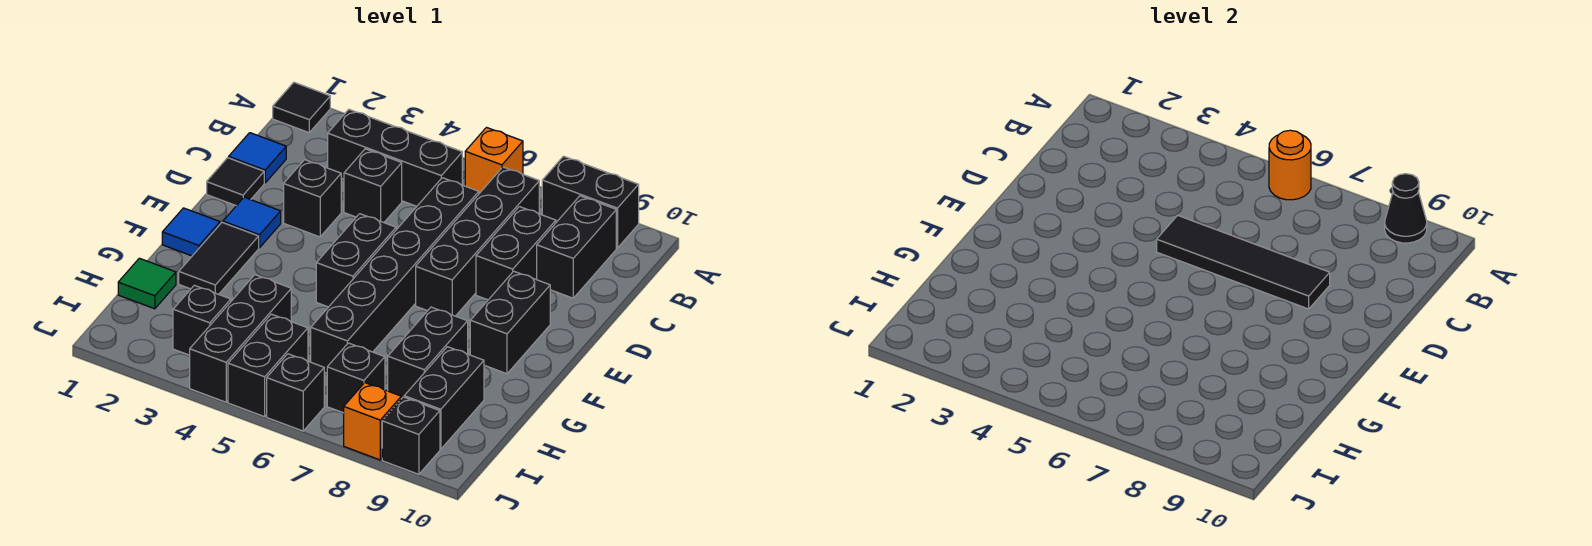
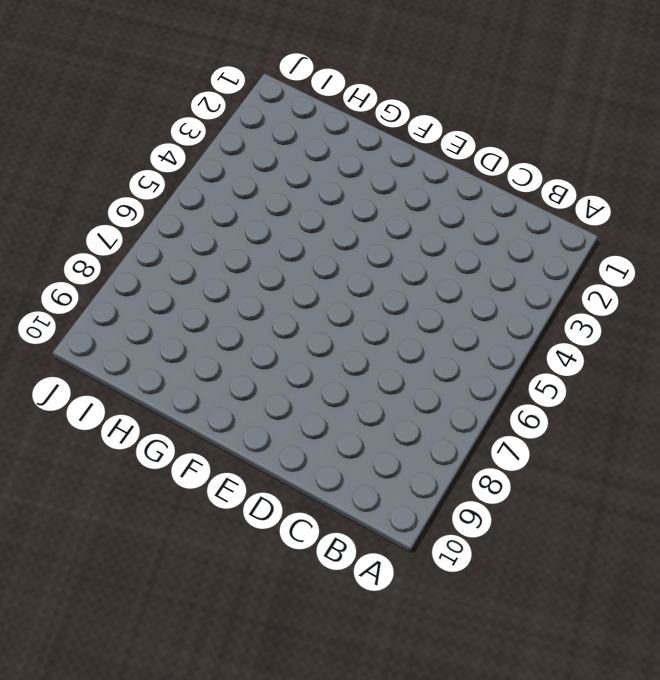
none -> black 1x1 tile [273,82,330,133]
none -> orange 1x1 brick [465,128,523,193]
none -> black 1x2 brick [542,156,639,248]
none -> black 1x3 brick [328,110,462,206]

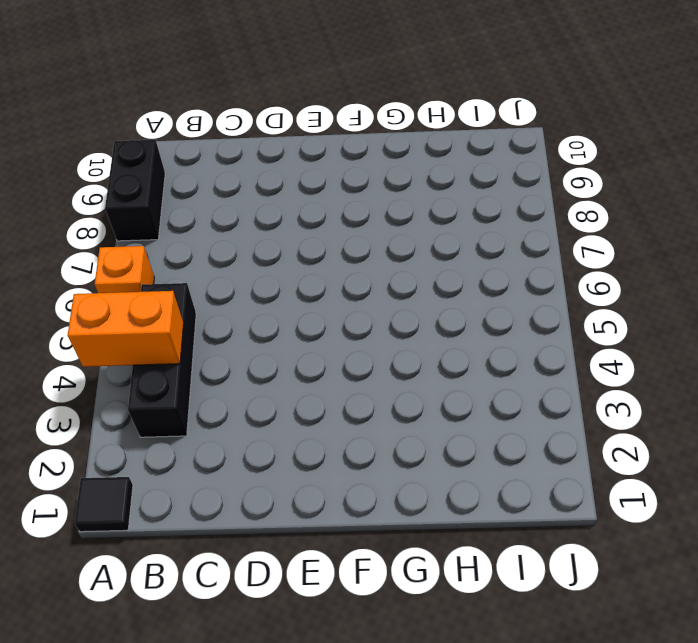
orange 1x2 brick [67,291,184,367] -> none
none -> black 1x4 brick [416,167,539,316]
none -> black 1x2 brick [537,196,616,298]
none -> blue 1x1 tile [229,133,286,183]
none -> black 1x1 brick [344,149,402,222]

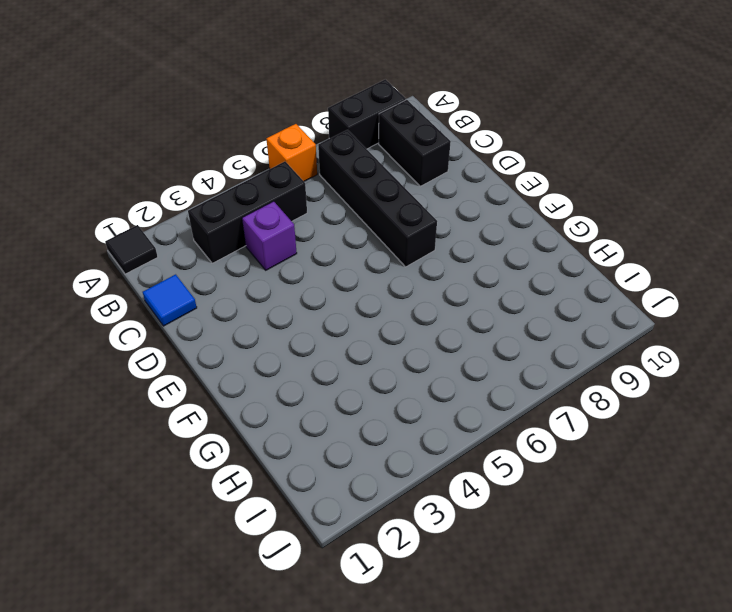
purple 1x1 brick [242,201,297,270] -> black 1x1 brick [344,149,402,222]
none -> black 1x6 brick [311,178,479,373]
none -> black 1x2 brick [476,207,556,300]
none -> black 1x1 tile [207,158,264,206]
none -> black 1x1 brick [284,160,341,237]

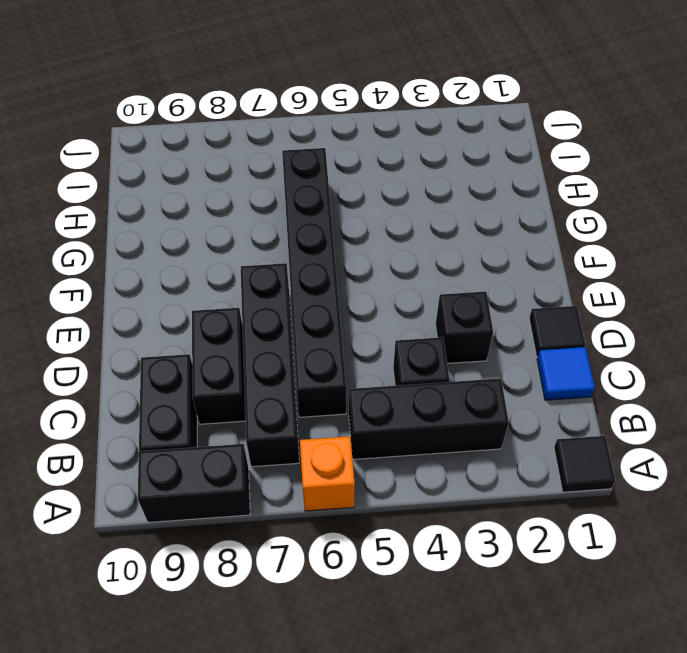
none -> blue 1x1 tile [223,197,281,248]
none -> black 1x2 brick [316,214,396,307]
none -> black 1x2 brick [470,271,550,374]
none -> blue 1x1 tile [162,208,220,256]

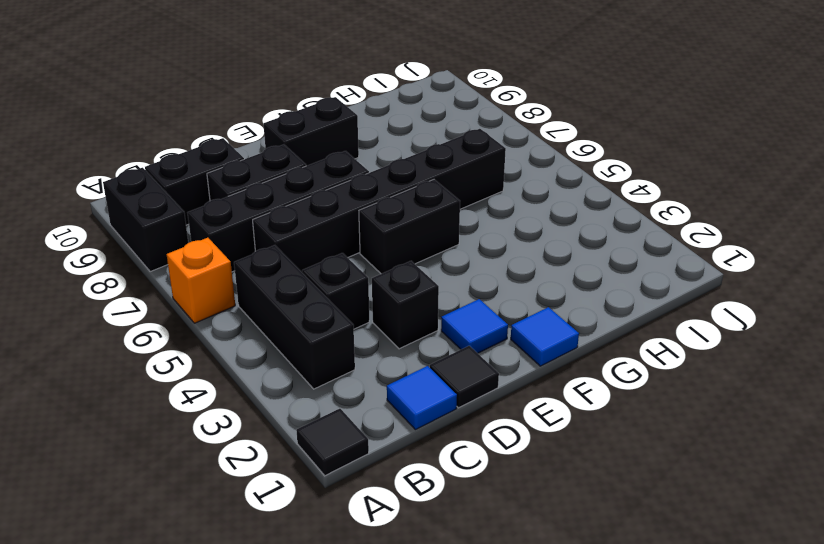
none -> black 1x2 tile [179,223,259,294]
none -> black 1x2 brick [388,307,468,399]
none -> green 1x1 tile [118,258,176,309]
none -> black 1x3 brick [190,275,291,402]

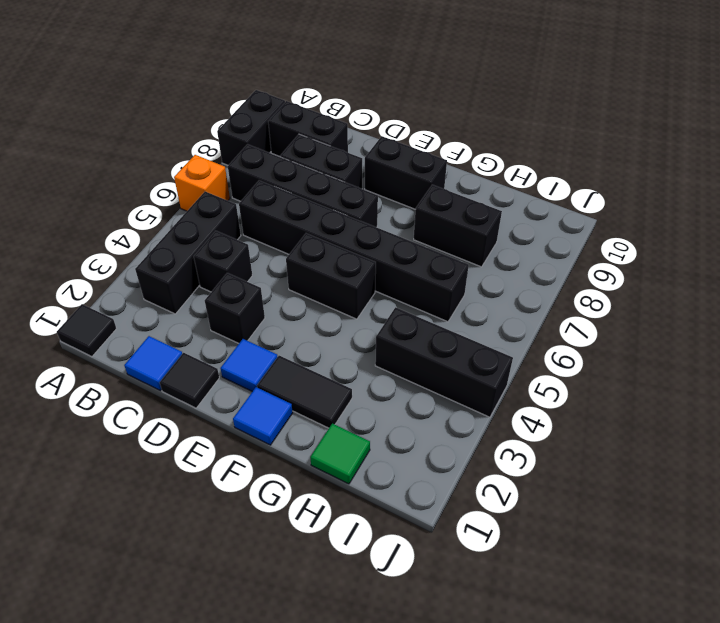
none -> black 1x2 brick [404,347,484,449]
none -> black 1x1 brick [173,285,231,355]
none -> black 1x2 brick [228,314,308,417]
none -> black 1x1 brick [327,343,385,413]

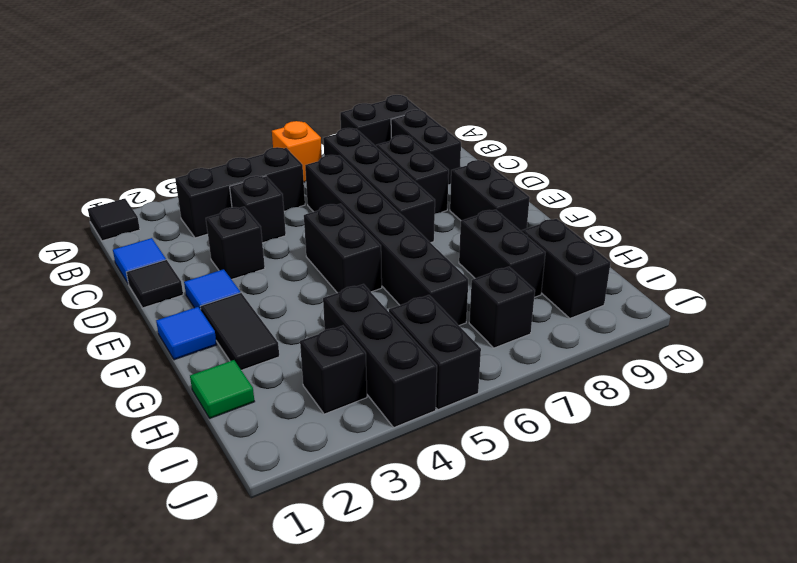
none -> black 1x1 brick [267,354,324,431]
none -> orange 1x1 brick [344,383,401,460]
none -> black 1x1 brick [382,397,440,474]
none -> orange 1x1 round brick [1269,130,1311,200]

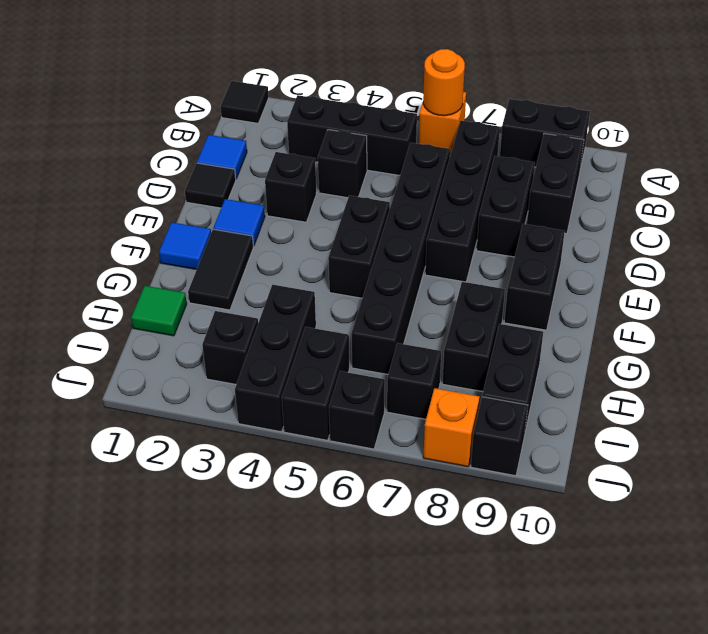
none -> black 1x1 cone [1385,174,1427,243]
none -> black 1x4 tile [1157,215,1330,309]

